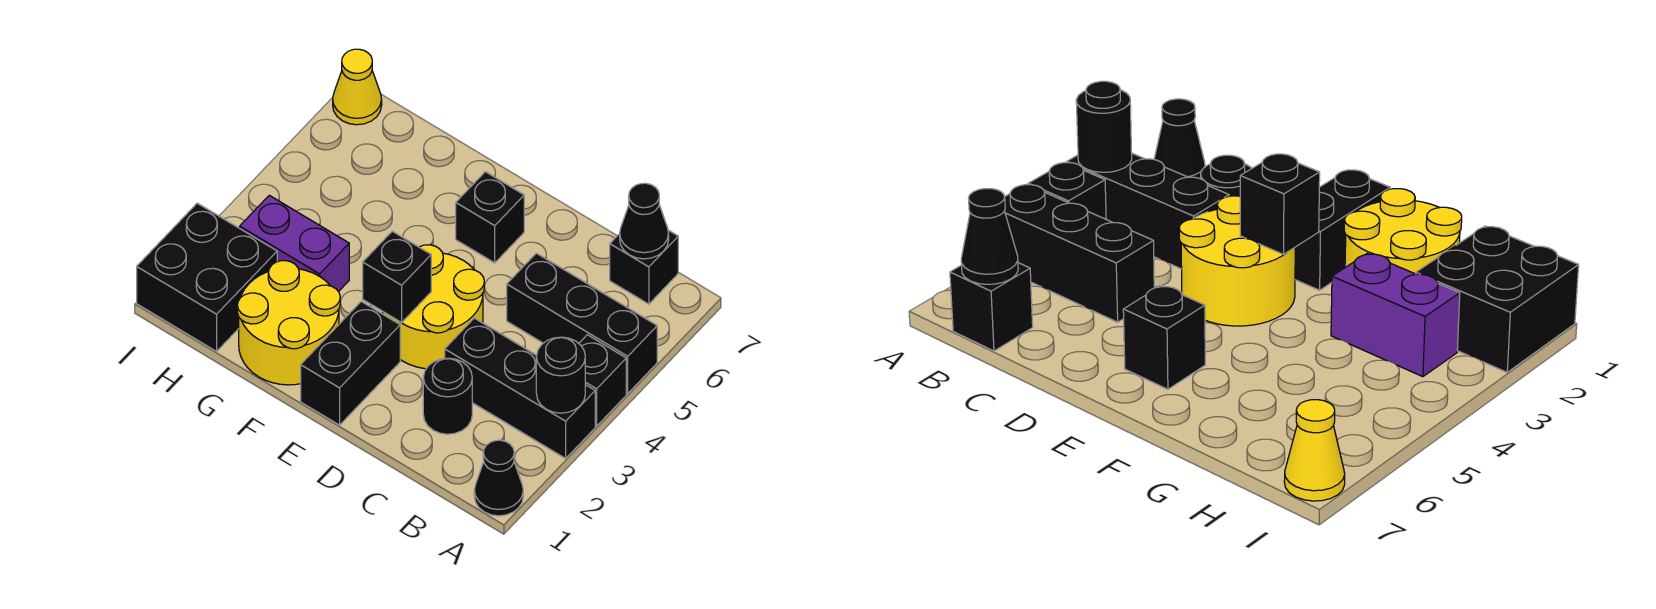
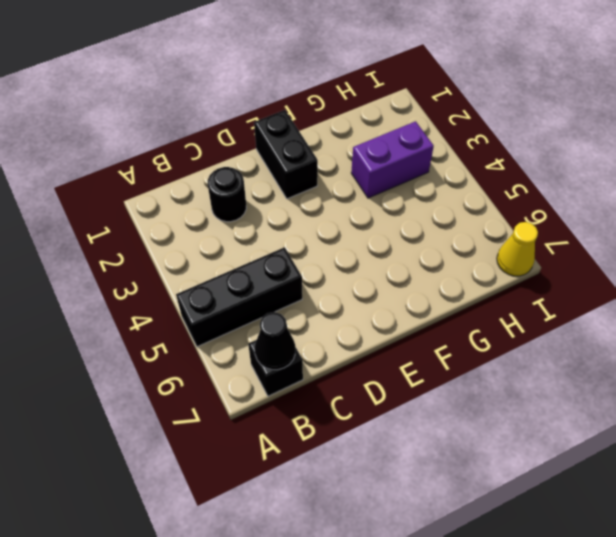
none -> black 1x1 cone [474,440,523,516]
none -> black 1x3 brick [445,318,595,458]
none -> black 1x1 brick [579,335,626,426]

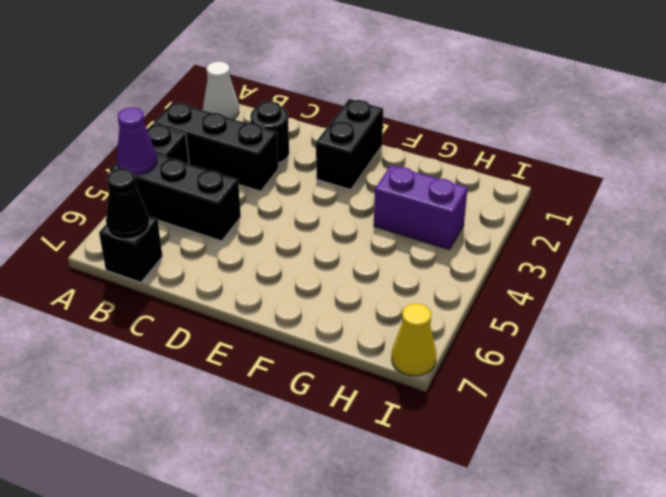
white 1x1 cone [203,62,239,119] -> black 1x1 cone [474,440,523,516]
purple 1x1 cone [116,107,157,175] -> none
none -> yellow 2x2 round brick [383,245,484,369]
none -> black 1x1 brick [456,172,524,263]
none -> yellow 2x2 round brick [237,261,340,385]

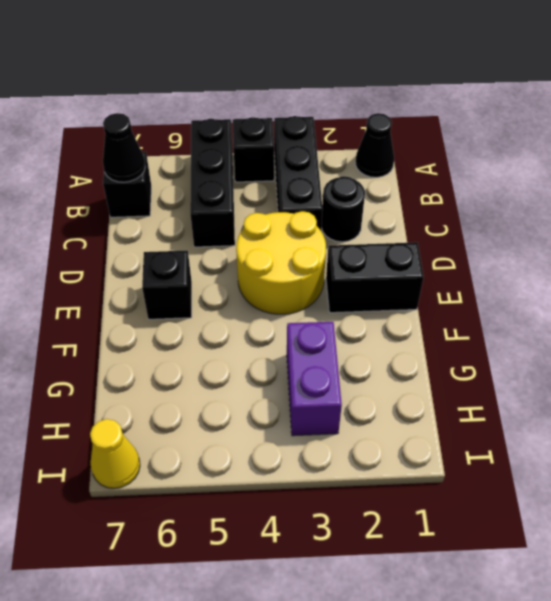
none -> yellow 2x2 round brick [237,261,340,385]
none -> black 2x2 brick [137,203,277,351]
none -> black 1x1 round brick [536,337,585,413]

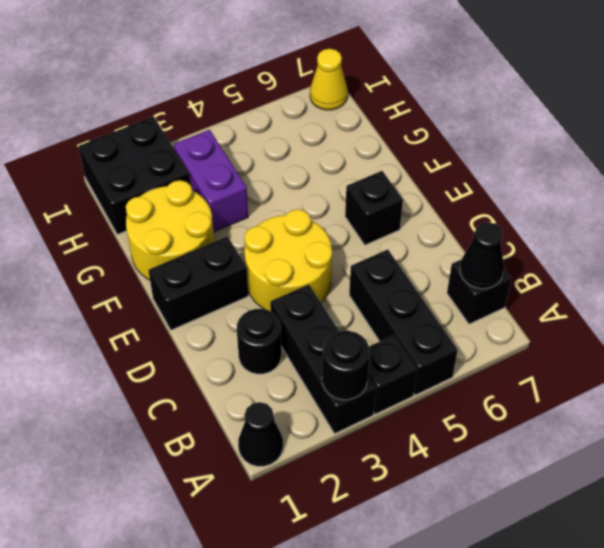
none -> black 1x1 brick [363,231,431,323]

